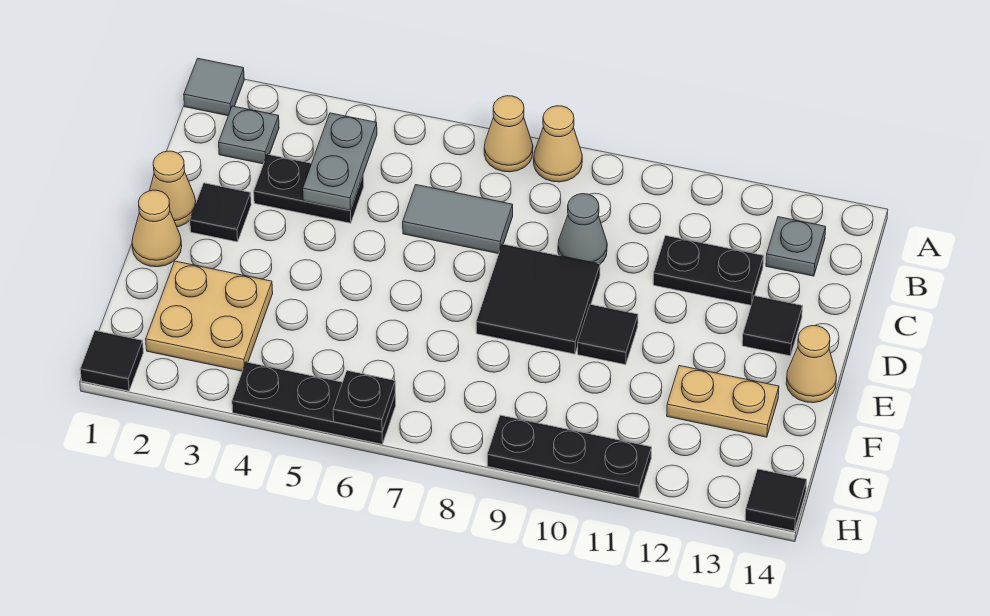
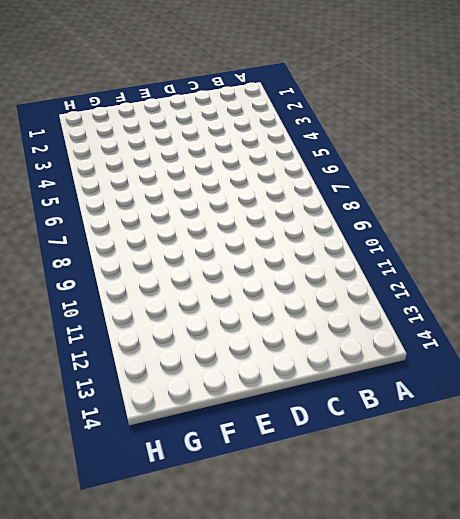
none -> grey 1x1 tile [184,58,244,116]
none -> tan 1x1 cone [484,96,533,172]
none -> tan 1x1 cone [534,106,582,182]

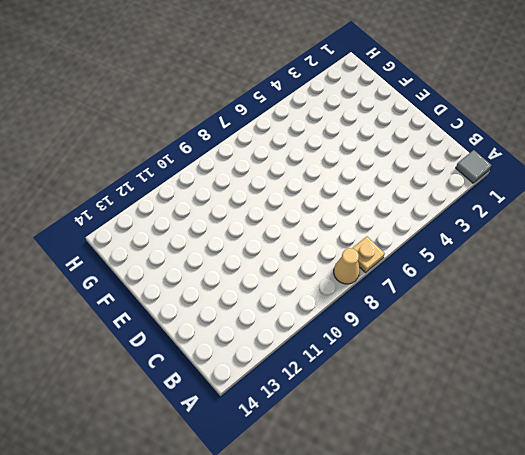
tan 1x1 plate [352,237,385,273] -> tan 1x1 cone [484,96,533,172]
none -> grey 1x1 plate [219,106,279,164]
none -> grey 1x1 plate [766,217,826,276]
none -> black 1x2 plate [254,154,364,223]

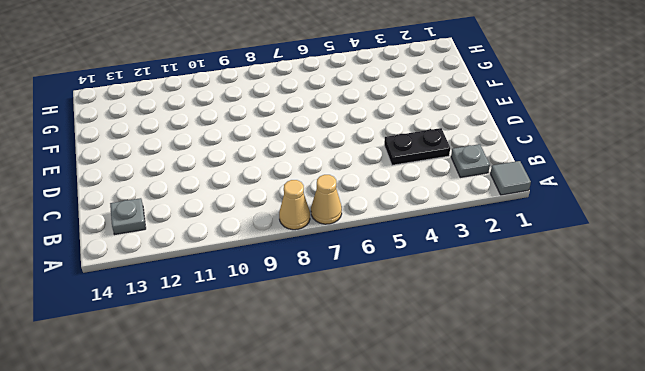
none -> grey 1x2 tile [403,185,513,254]
none -> grey 1x1 cone [558,194,607,264]
none -> black 1x2 plate [653,235,764,305]

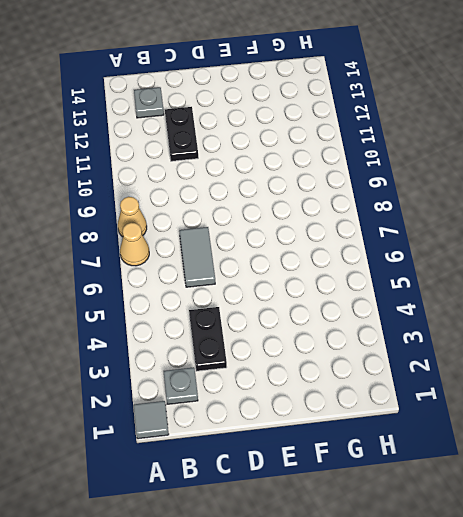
none -> grey 1x1 cone [558,194,607,264]
none -> tan 1x1 cone [150,151,196,227]
none -> black 1x1 tile [190,183,251,242]

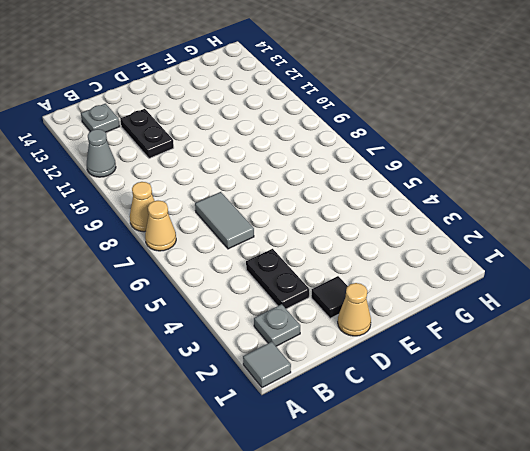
grey 1x1 cone [87,129,116,177] -> grey 1x1 cone moved to [558,194,607,264]
none -> black 2x2 tile [476,244,600,354]
none -> black 1x1 tile [742,296,803,356]
none -> tan 1x1 cone [132,190,182,267]

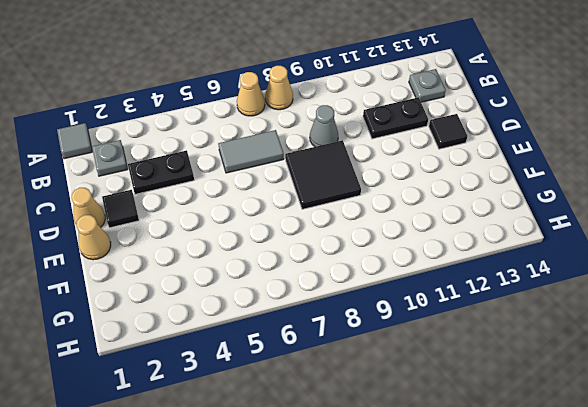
none -> black 1x1 tile [578,304,638,365]
none -> tan 1x1 cone [786,326,837,403]
none -> tan 2x2 plate [146,261,273,371]

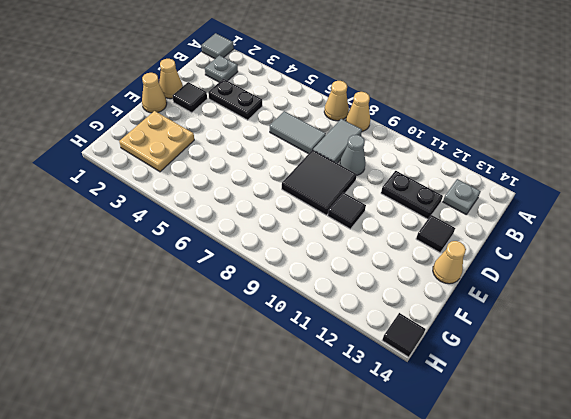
grey 1x2 tile [313,119,362,163] -> none
none -> tan 1x2 plate [667,366,779,437]
none -> black 1x1 tile [80,331,143,391]
none -> black 1x3 plate [232,362,396,444]

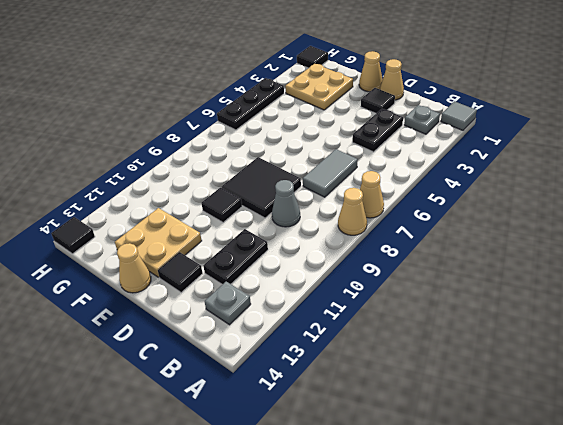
tan 2x2 plate [115,208,202,277] -> tan 1x2 plate [667,366,779,437]
none -> black 1x3 plate [487,415,652,498]
none -> grey 1x2 plate [303,113,377,210]
none -> black 1x1 plate [333,371,395,432]

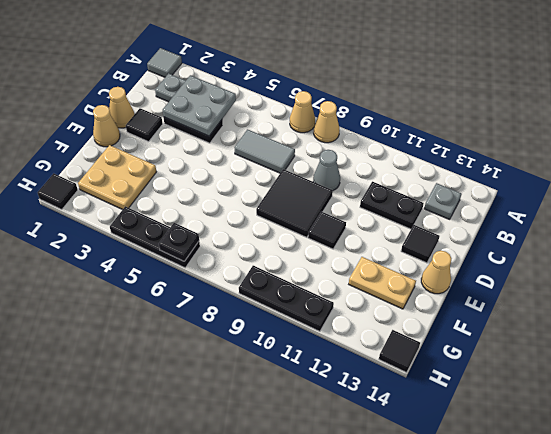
grey 2x2 plate [163,75,236,136] -> grey 1x2 plate [303,113,377,210]

